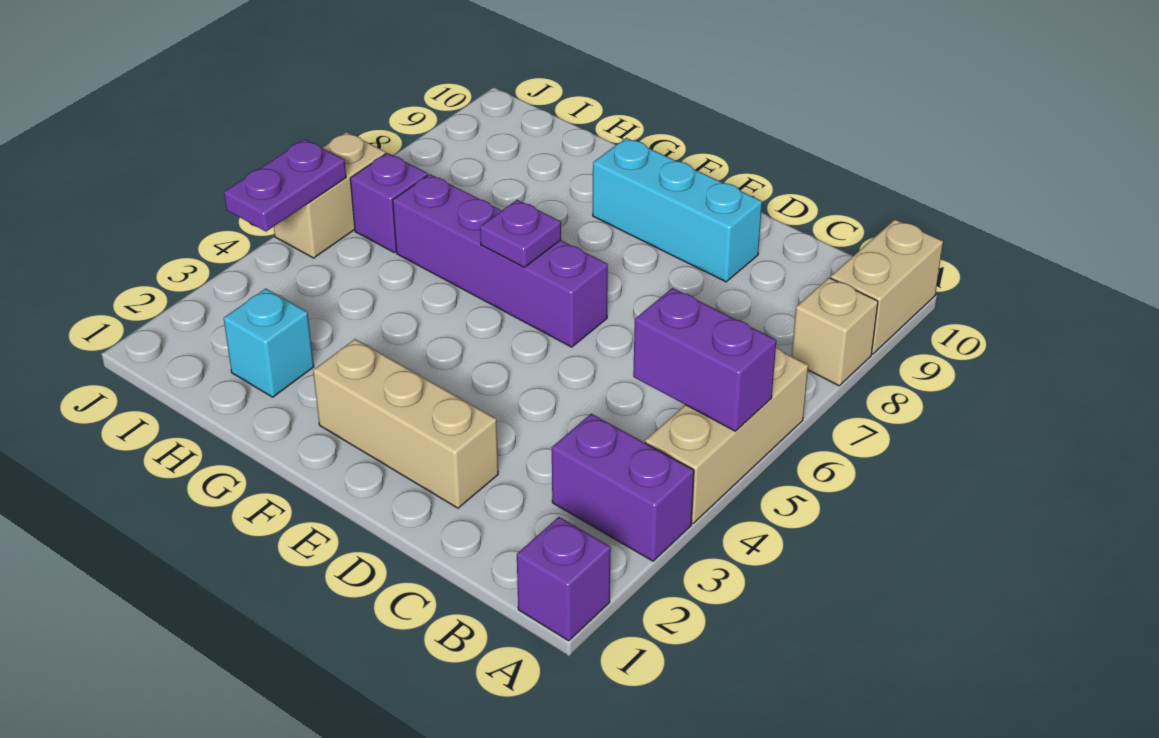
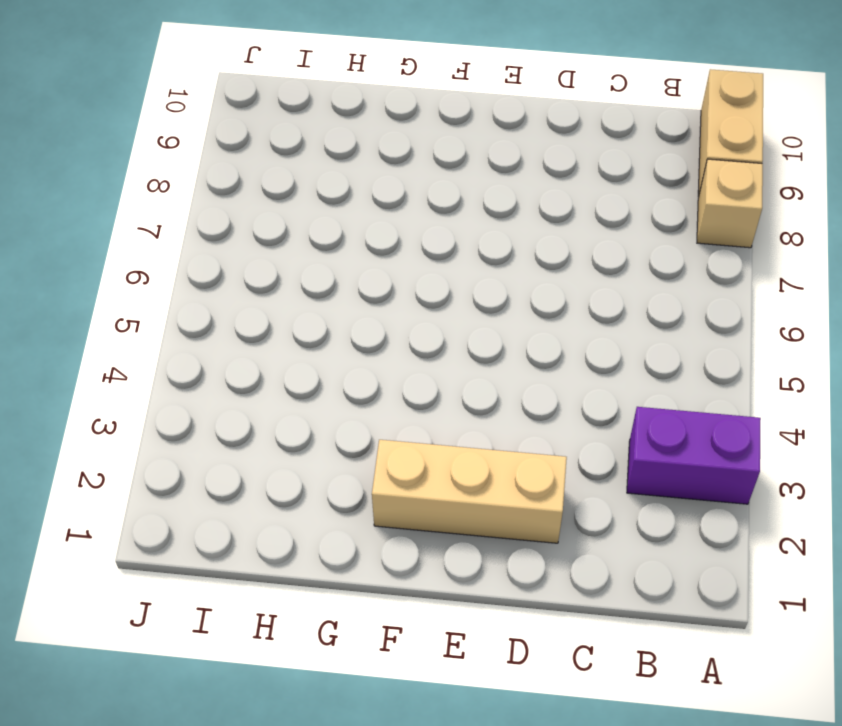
none -> purple 1x1 brick [517,517,611,641]
none -> tan 1x3 brick [645,348,808,523]
none -> cyan 1x3 brick [593,138,762,282]

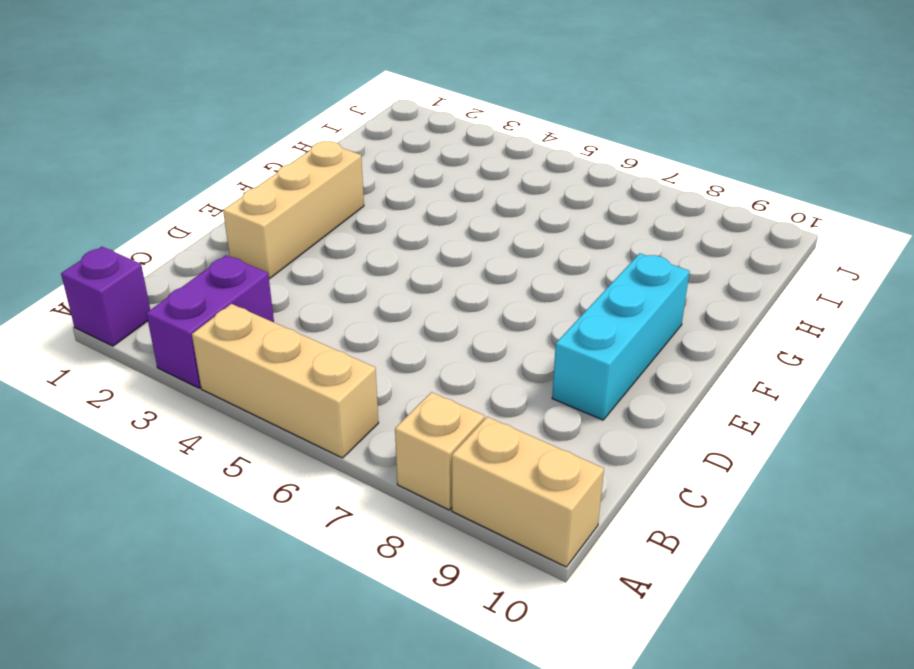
none -> purple 1x4 brick [393,174,608,347]
none -> cyan 1x1 brick [224,289,314,397]
none -> purple 1x1 brick [350,153,428,253]

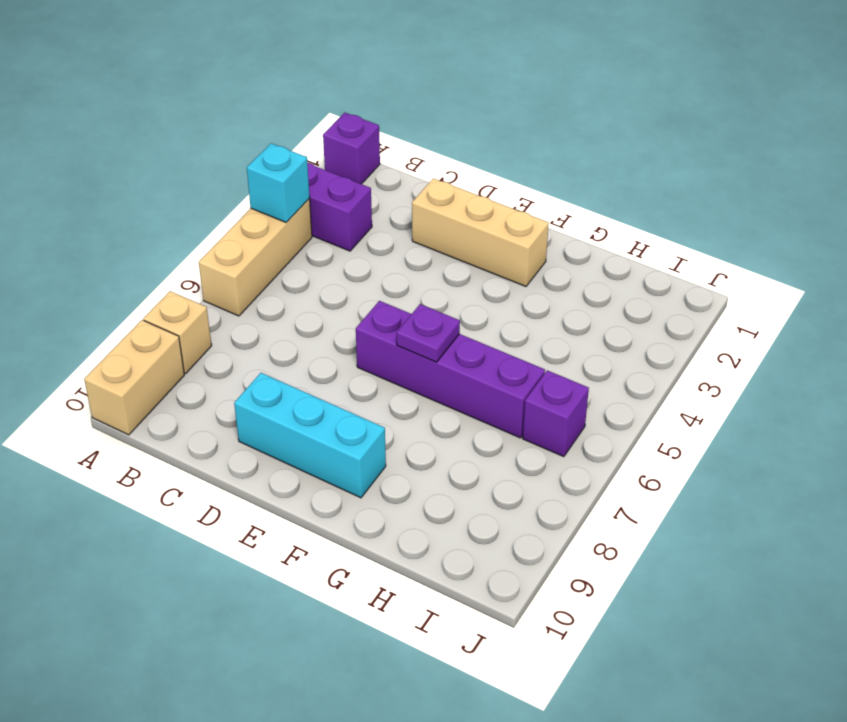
cyan 1x1 brick [247,143,310,222] -> cyan 1x1 brick moved to [224,289,314,397]
none -> tan 1x2 brick [274,132,386,258]
none -> purple 1x2 brick [633,288,776,431]
none -> purple 1x2 plate [224,139,346,232]

